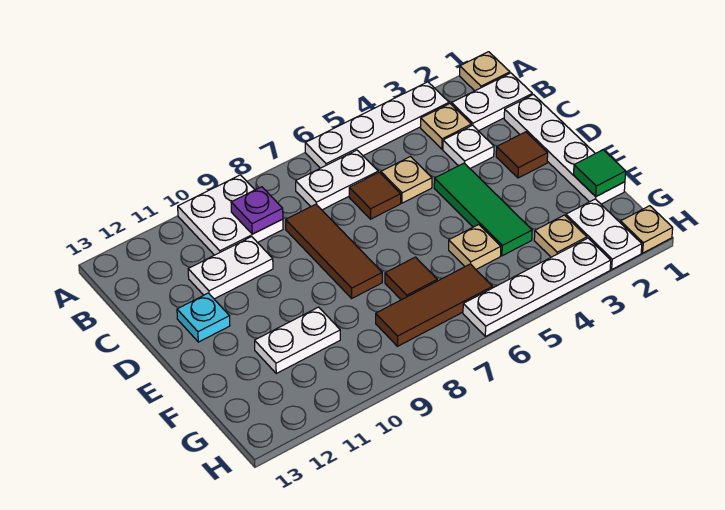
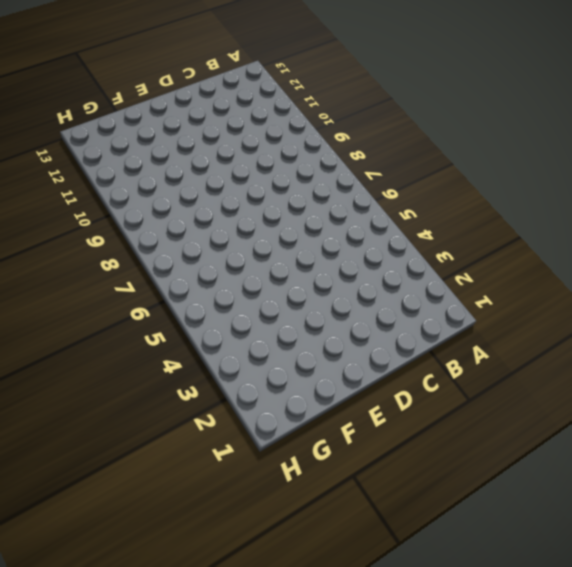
none -> tan 1x1 plate [460,52,510,91]
none -> white 1x4 plate [305,82,449,168]
none -> white 2x2 plate [178,175,283,255]

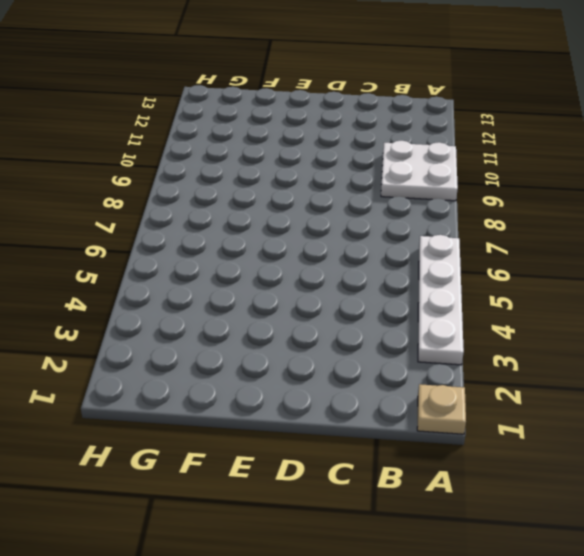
none -> white 1x2 plate [452,73,532,131]
none -> tan 1x1 plate [421,104,471,149]
none -> white 1x2 plate [296,150,378,210]

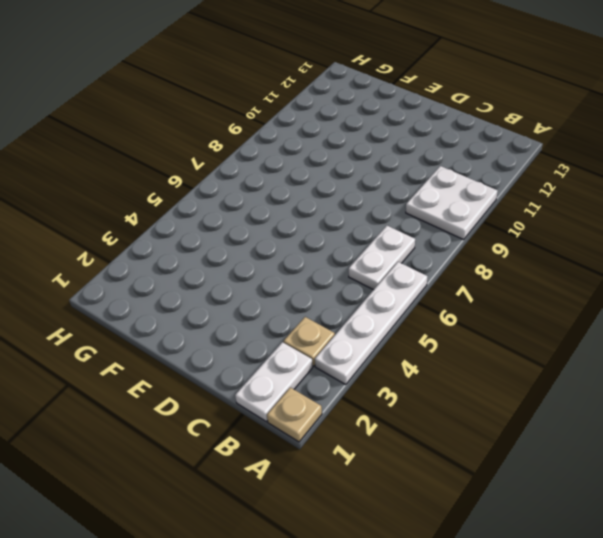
none -> white 1x4 plate [504,95,625,204]
none -> white 1x1 plate [443,125,494,169]
none -> tan 1x1 plate [381,157,432,203]

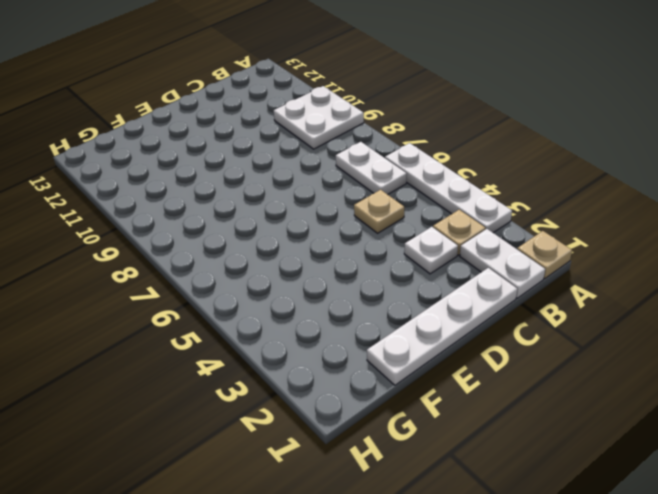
none -> brown 1x1 tile [349,172,401,219]
none -> brown 1x3 tile [286,204,382,298]
none -> white 1x2 plate [188,237,273,299]

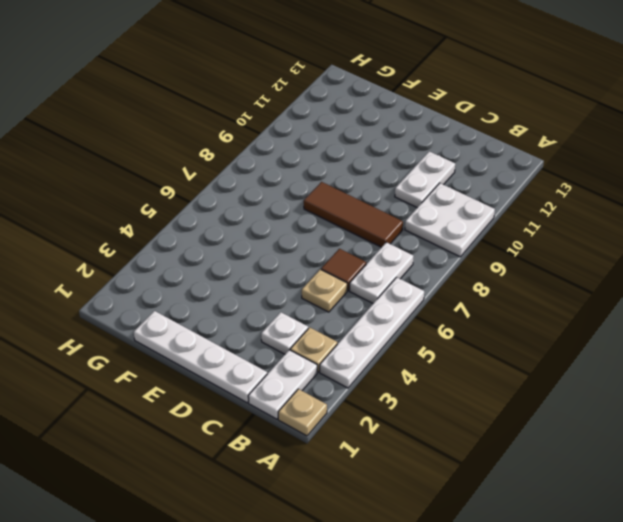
none -> brown 1x1 tile [496,132,548,178]
none -> green 1x3 tile [434,163,532,256]
none -> cyan 1x1 plate [177,293,230,342]

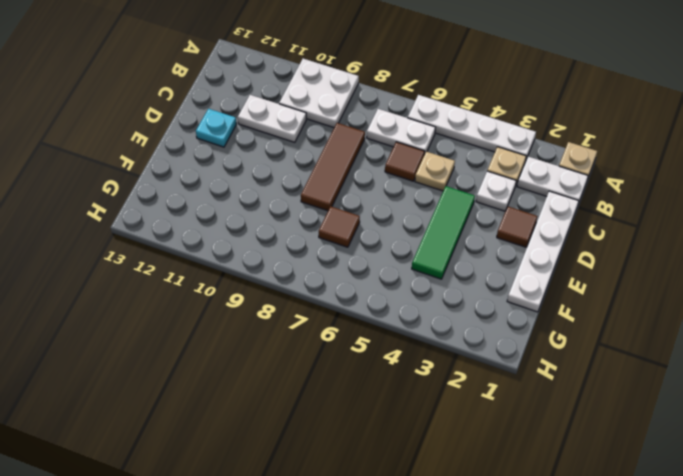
none -> tan 1x1 plate [449,225,501,269]
none -> white 1x2 plate [255,307,340,373]
none -> white 1x2 plate [566,199,642,269]

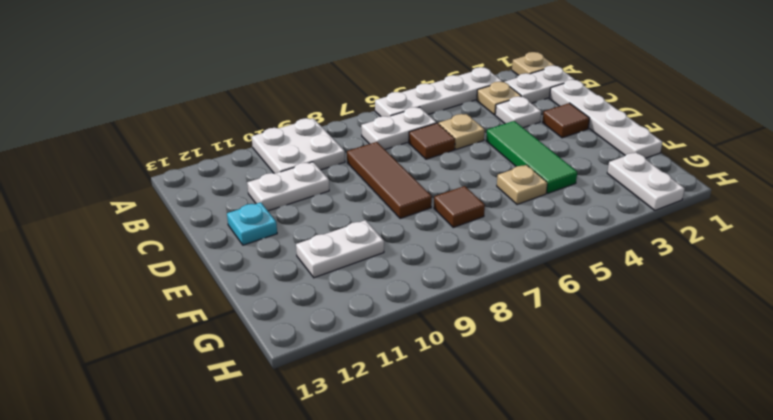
none -> tan 1x1 plate [534,215,587,257]
none -> brown 1x3 tile [376,264,493,346]
none -> tan 1x1 plate [620,206,673,253]

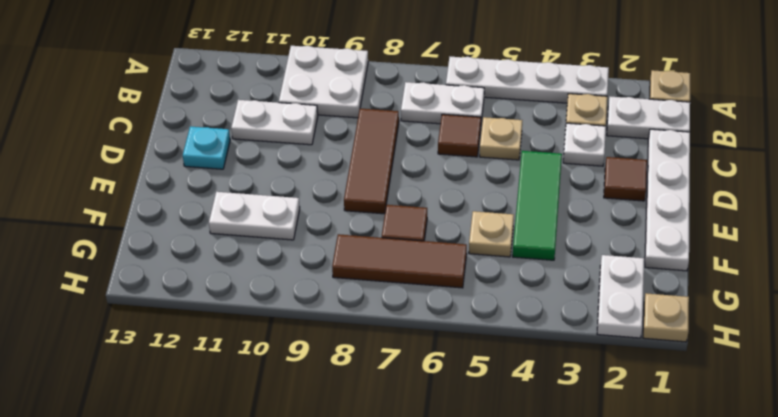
none -> tan 1x1 plate [534,215,587,257]
none -> white 1x4 plate [463,238,611,336]
none -> purple 1x1 plate [231,187,283,234]

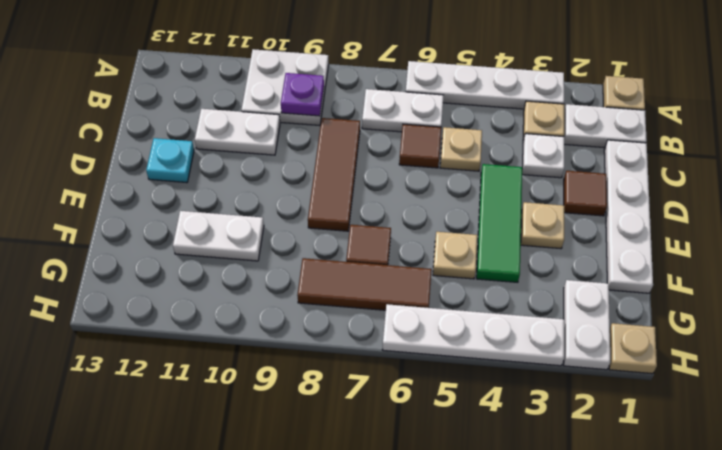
tan 1x1 plate [521,202,564,249] -> tan 1x1 plate moved to [534,215,587,257]
none -> green 1x1 tile [574,150,626,196]

